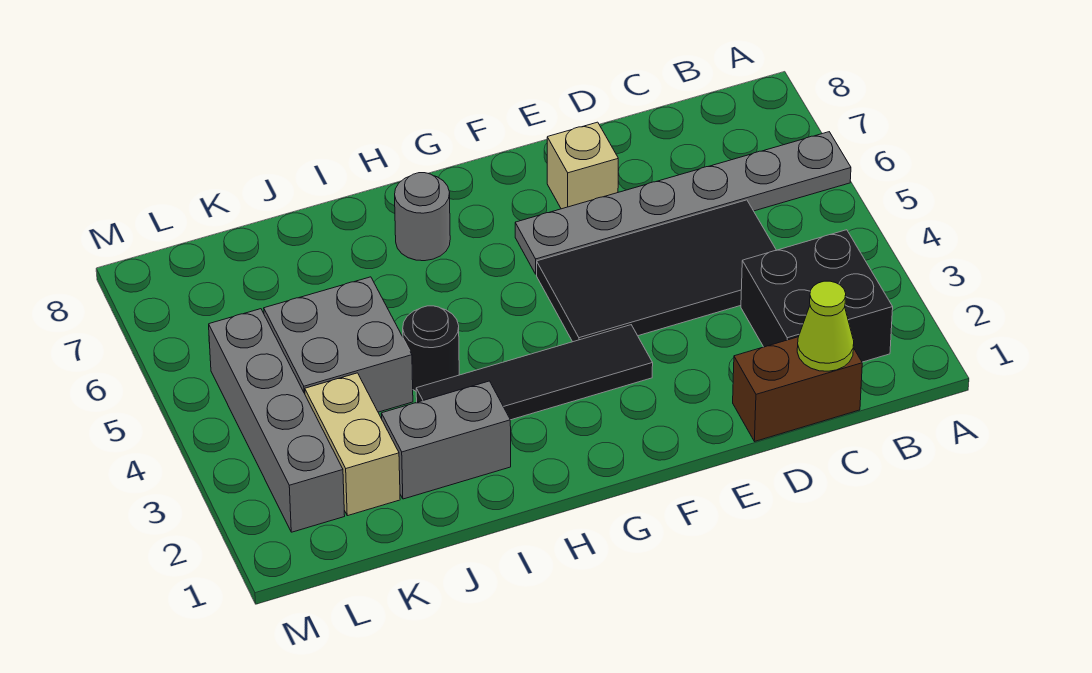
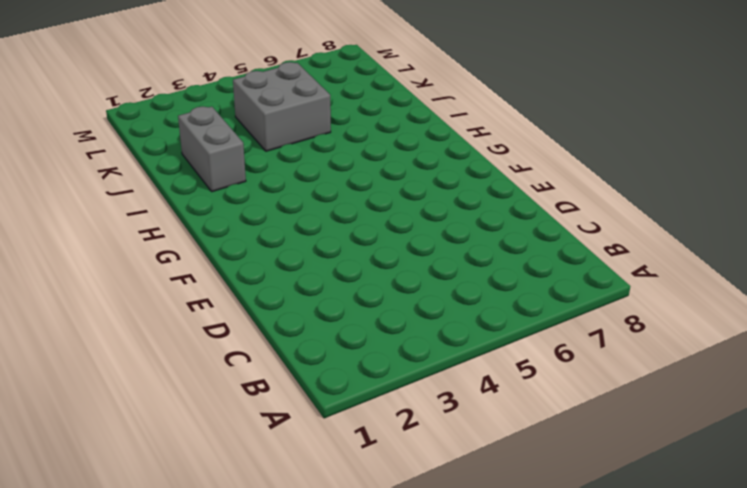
none -> grey 1x6 plate [515,132,851,274]
none -> black 2x2 brick [741,230,893,362]
none -> brown 1x2 brick [733,337,862,442]

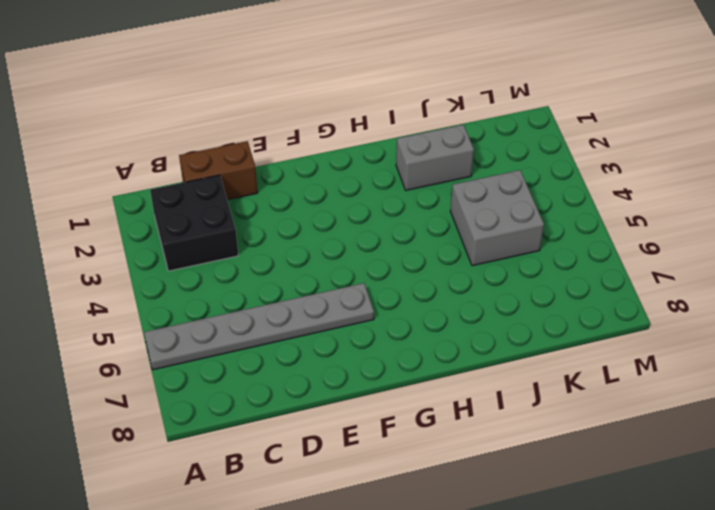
none -> black 2x4 tile [537,200,776,342]
none -> tan 1x1 brick [547,122,618,209]
none -> black 1x4 tile [416,325,653,420]

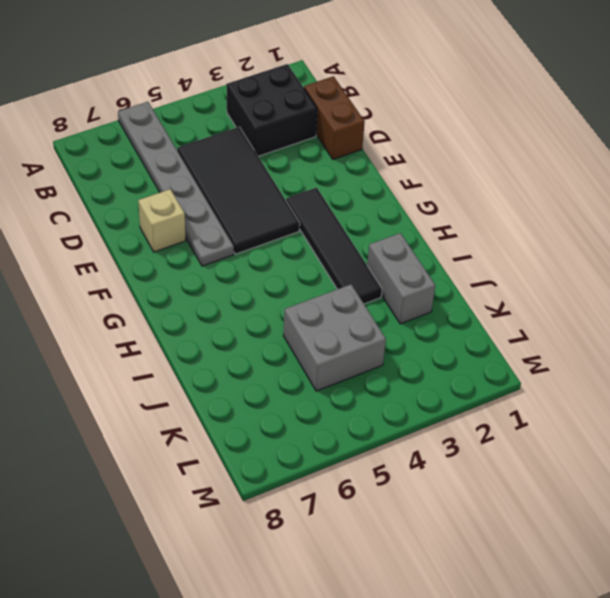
none -> grey 1x1 round brick [395,173,450,261]
none -> black 1x1 round brick [403,306,459,391]
none -> tan 1x2 brick [305,373,400,516]

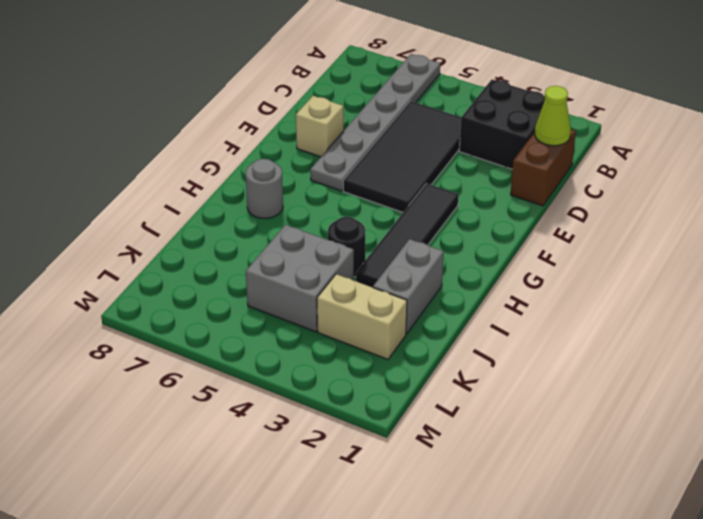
none -> grey 1x4 brick [209,309,345,532]

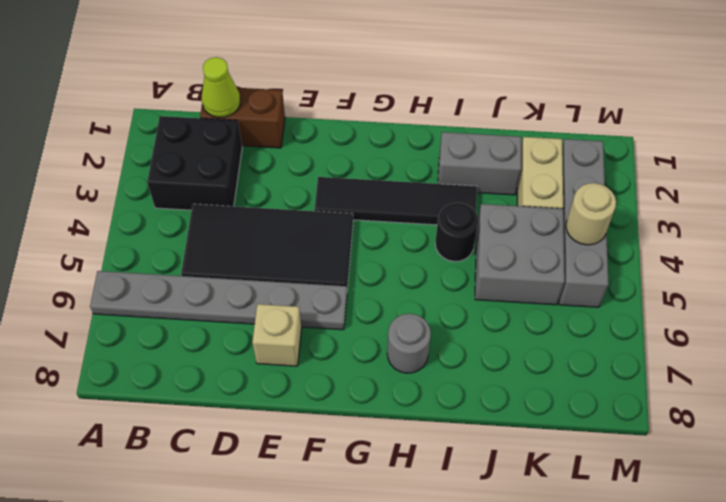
tan 1x1 round brick [566,183,616,245] -> none

